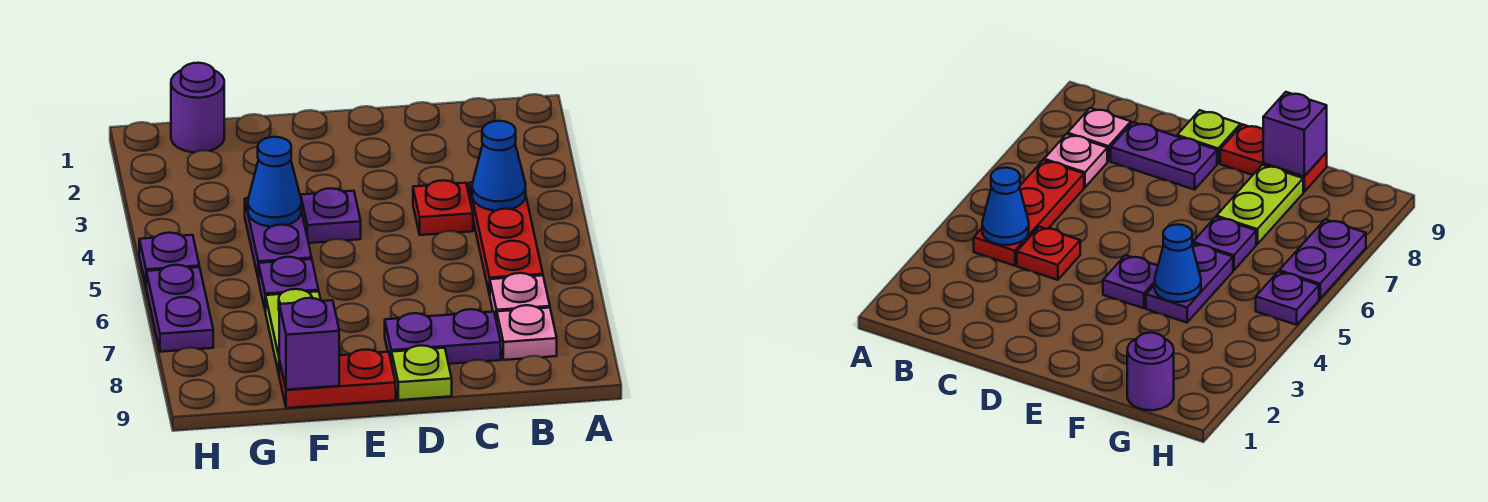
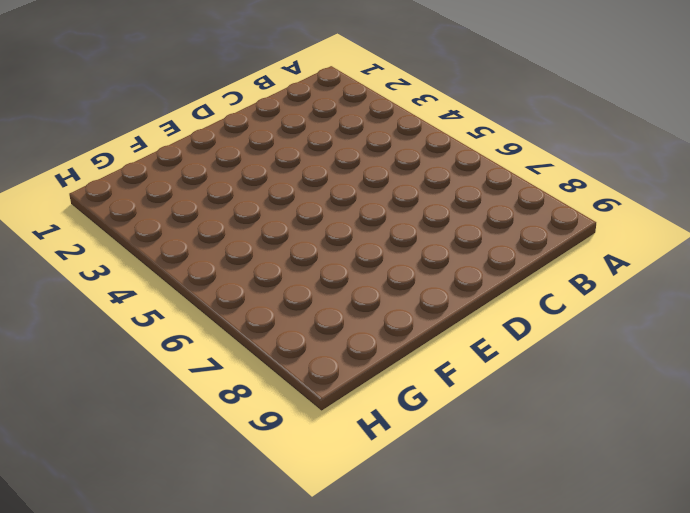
none -> red 1x3 plate [469,182,543,295]
none -> pink 1x1 plate [490,273,550,322]
none -> pink 1x1 plate [497,305,557,360]

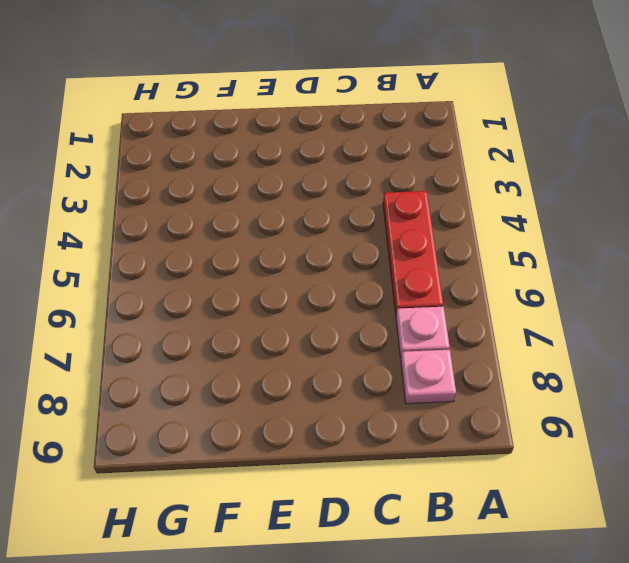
none -> red 1x1 plate [413,180,473,235]
none -> purple 1x2 plate [385,309,501,364]
none -> lime 1x1 plate [392,346,452,400]

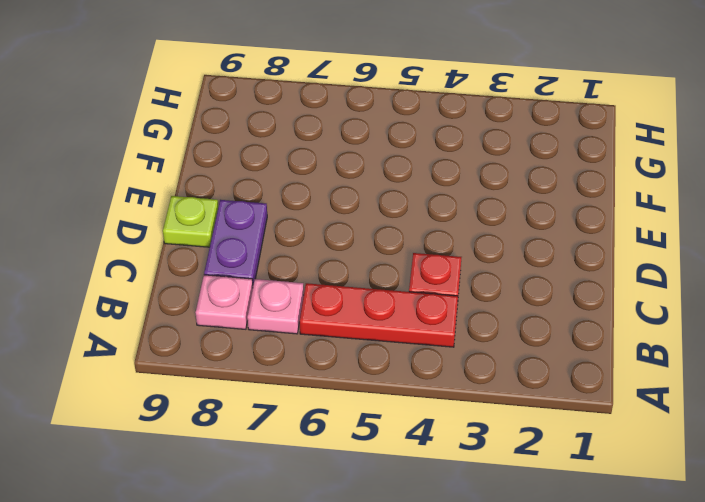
none -> purple 1x1 plate [301,188,361,243]
none -> red 1x2 plate [279,350,396,408]
none -> purple 1x2 plate [245,198,312,279]

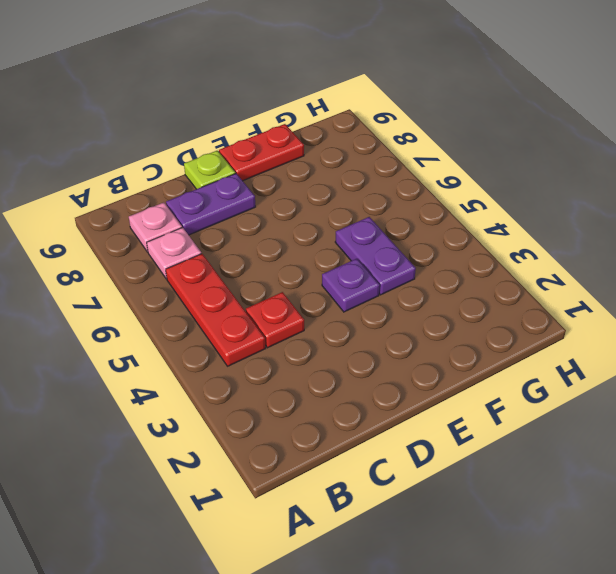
none -> purple 1x1 plate [259,257,319,311]
none -> lime 1x2 plate [265,289,321,373]
none -> purple 1x1 round brick [171,63,224,152]

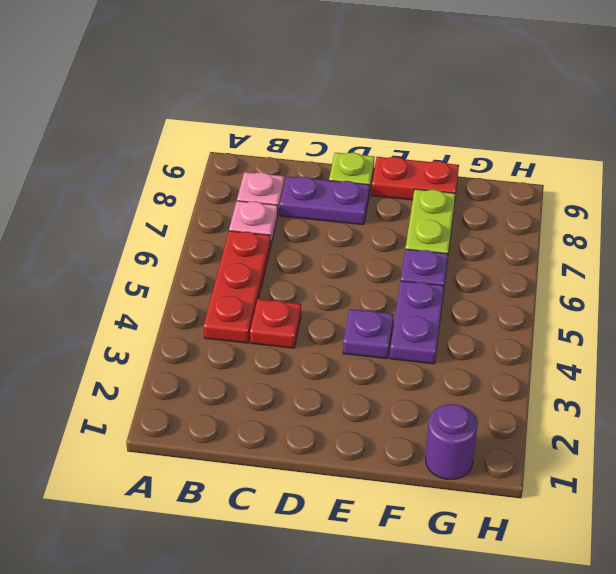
none -> purple 1x1 plate [139,233,199,285]
none -> purple 1x2 plate [146,265,213,352]
none -> blue 1x1 cone [472,121,526,211]

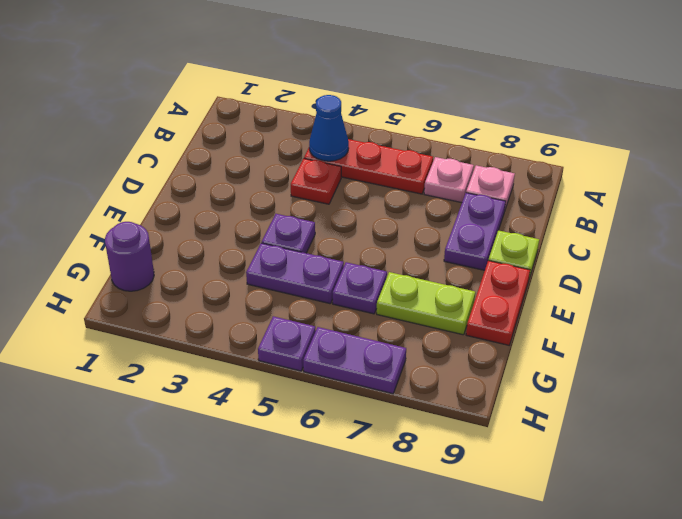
none -> blue 1x1 cone [248,137,301,227]
none -> purple 1x1 brick [279,298,339,390]

